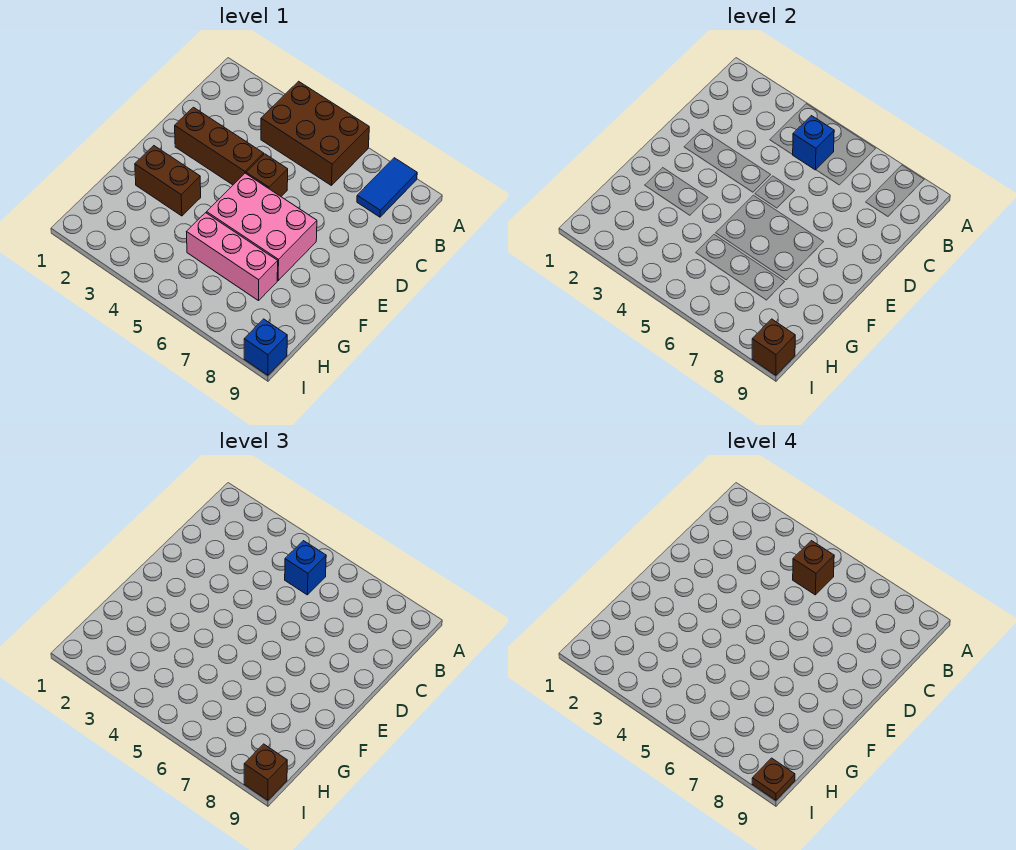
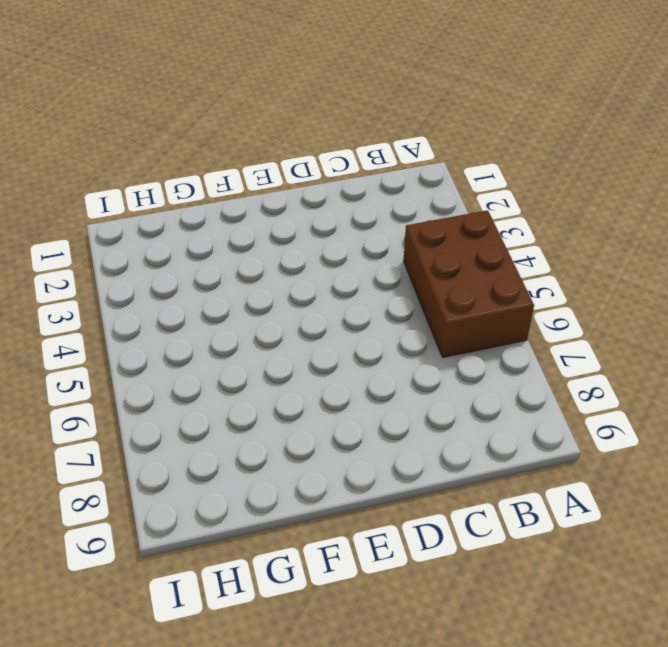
none -> blue 1x2 tile [357,158,417,217]
none -> brown 1x3 brick [175,107,264,185]
none -> brown 1x1 brick [246,154,288,196]

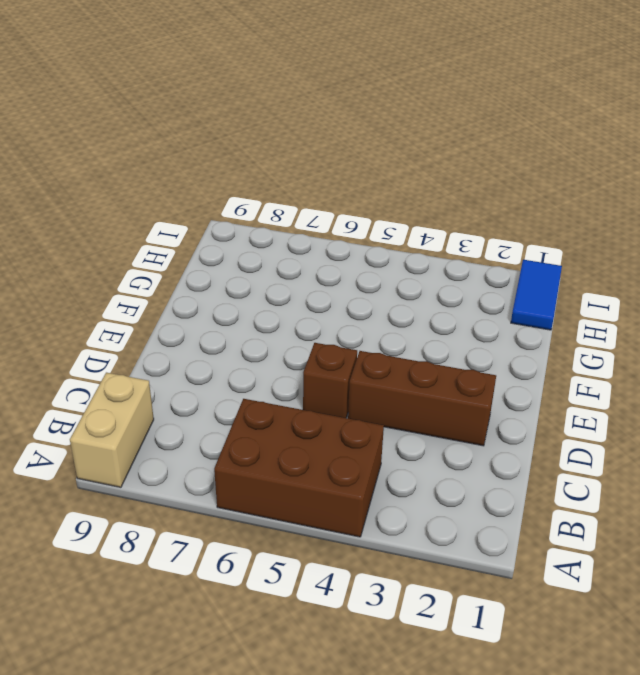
tan 1x2 brick [70,373,154,487] -> none
blue 1x2 tile [511,260,562,330] -> blue 1x2 tile moved to [357,158,417,217]
none -> pink 2x3 brick [207,173,317,280]
none -> brown 1x2 brick [135,146,201,216]
none -> pink 1x3 brick [187,213,278,301]

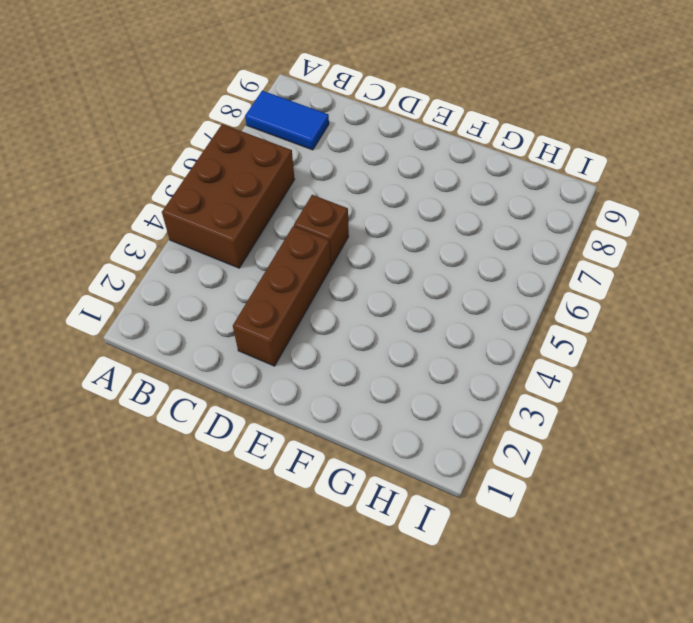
none -> pink 2x3 brick [207,173,317,280]
none -> brown 1x2 brick [135,146,201,216]
none -> pink 1x3 brick [187,213,278,301]

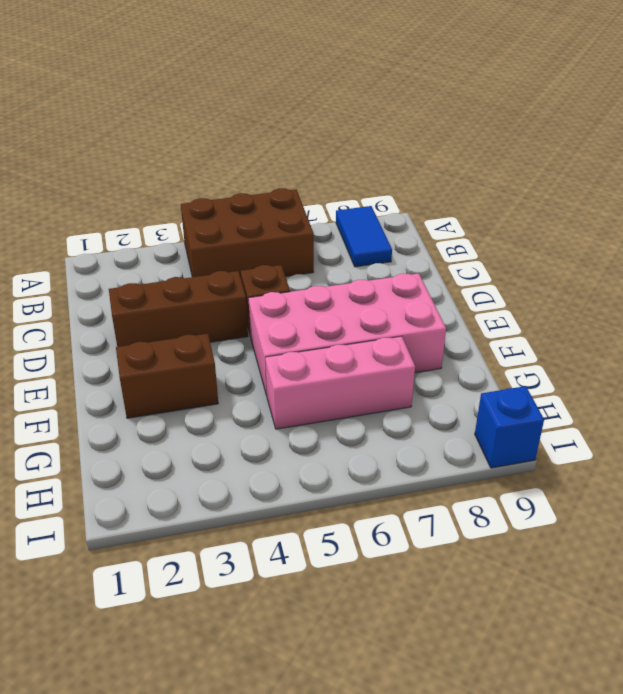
pink 2x4 brick [248,273,446,396] -> pink 2x3 brick [207,173,317,280]
none -> blue 1x1 brick [792,116,834,170]
none -> brown 1x1 brick [752,319,795,375]
none -> blue 1x1 brick [285,541,326,595]

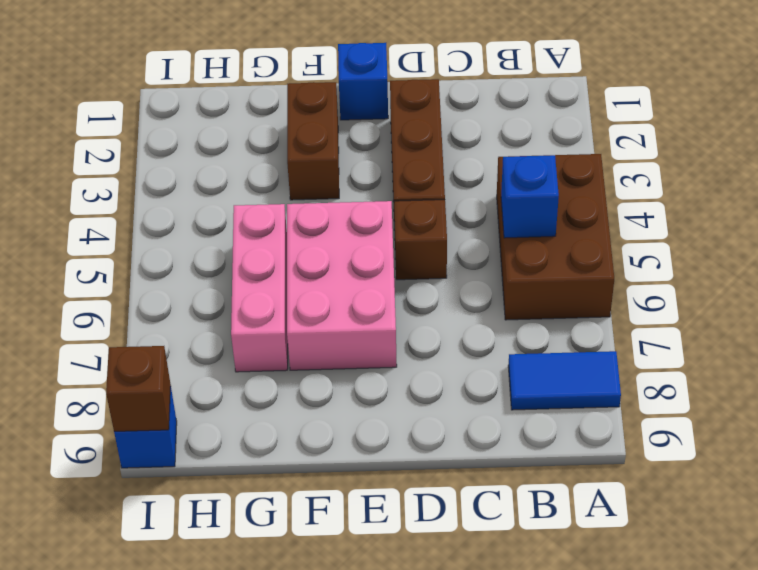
blue 1x1 brick [338,43,388,120] -> blue 1x1 brick moved to [285,541,326,595]
none -> brown 1x1 brick [244,744,287,800]
none -> brown 1x1 brick [793,541,834,595]
none -> brown 1x1 plate [752,758,795,800]

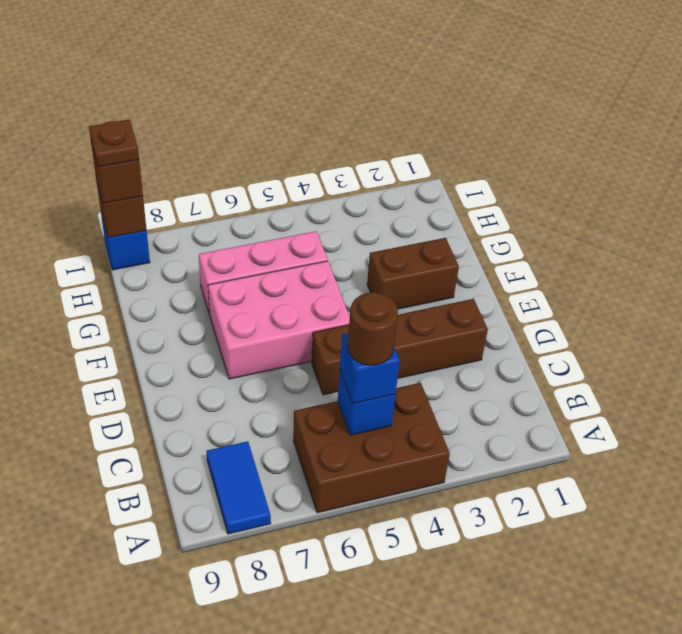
brown 1x1 round brick [348,292,398,365] -> brown 1x1 brick [793,541,834,595]

